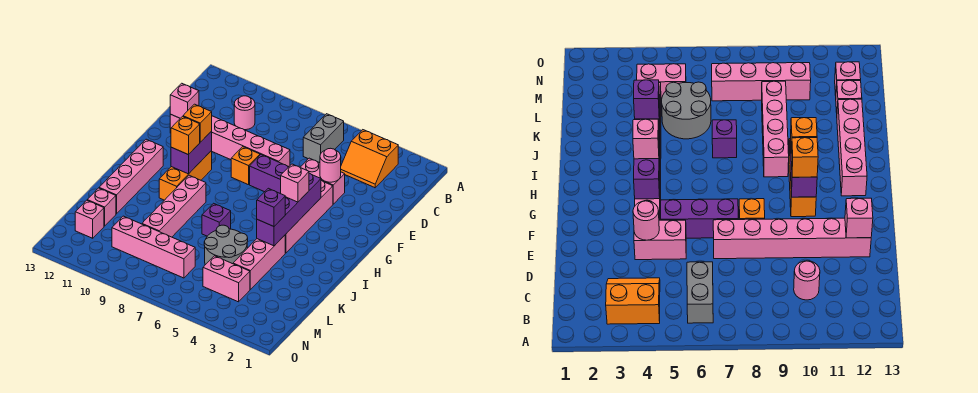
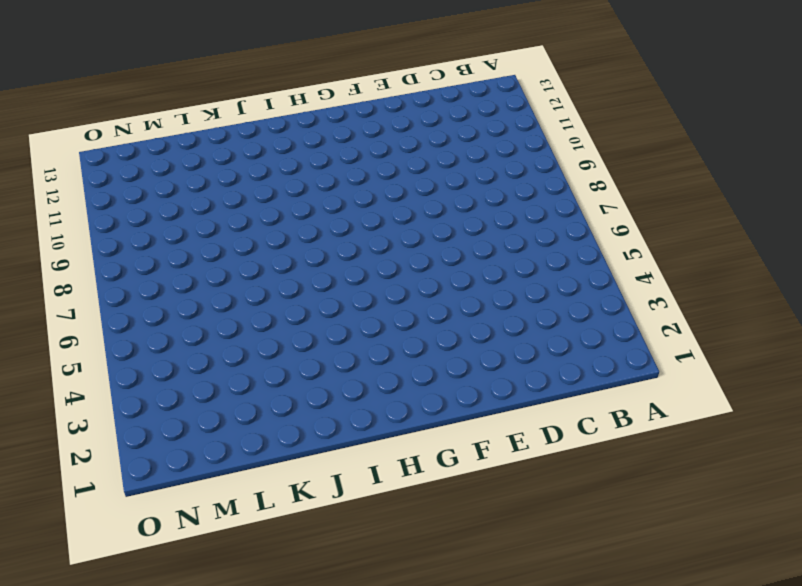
none -> orange 2x2 slope [341,130,398,188]
none -> grey 1x2 brick [303,114,344,163]
none -> pink 1x1 round brick [234,96,255,130]

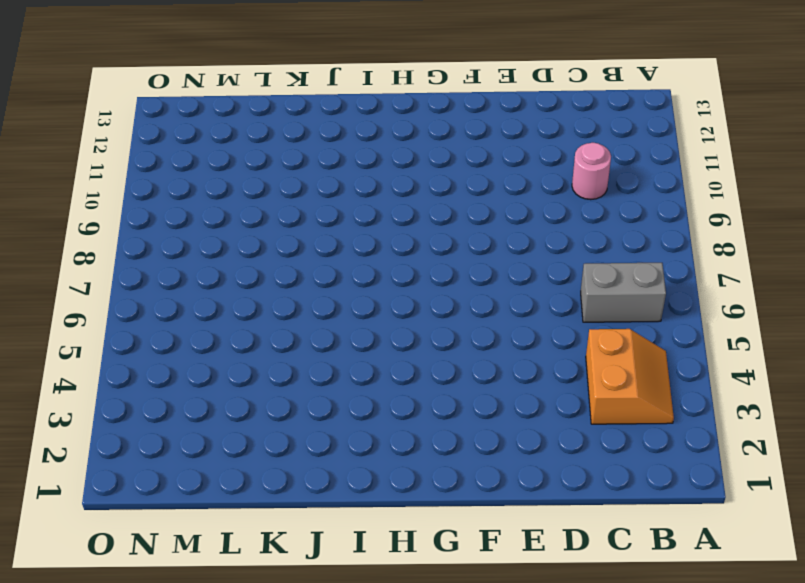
orange 2x2 slope [586,329,674,424] -> orange 2x2 slope turned to [341,130,398,188]
none -> pink 1x2 brick [300,158,345,204]
none -> pink 1x6 brick [170,114,290,166]
none -> pink 1x4 brick [285,181,333,253]

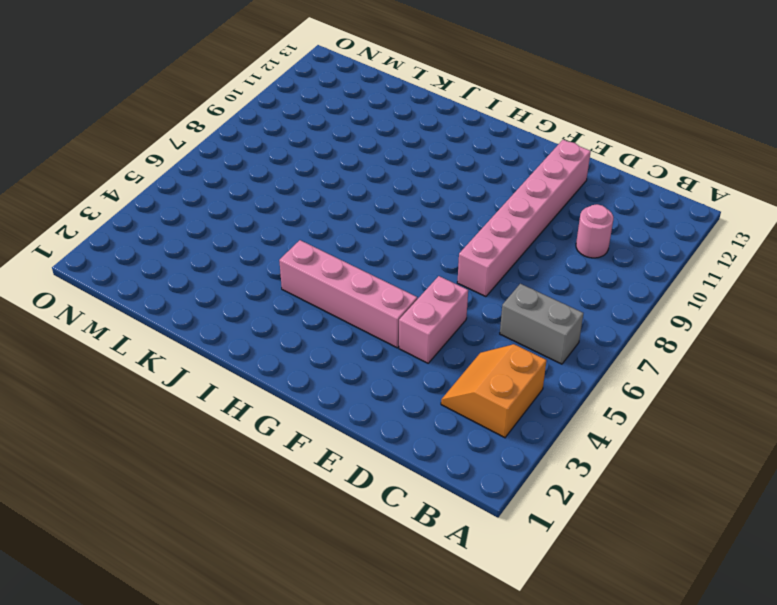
none -> purple 1x3 brick [250,155,289,194]
none -> orange 1x1 brick [231,147,260,185]
none -> orange 1x3 brick [159,151,212,200]

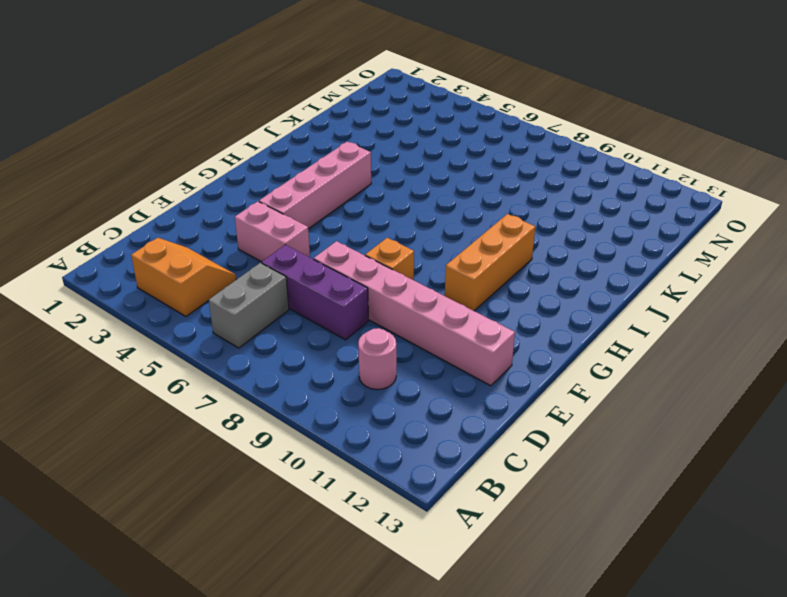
purple 1x3 brick [262,245,368,340] -> purple 1x3 brick moved to [250,155,289,194]
none -> pink 1x4 brick [99,139,163,214]
none -> pink 1x4 brick [142,175,206,237]
none -> pink 1x3 brick [233,235,285,289]

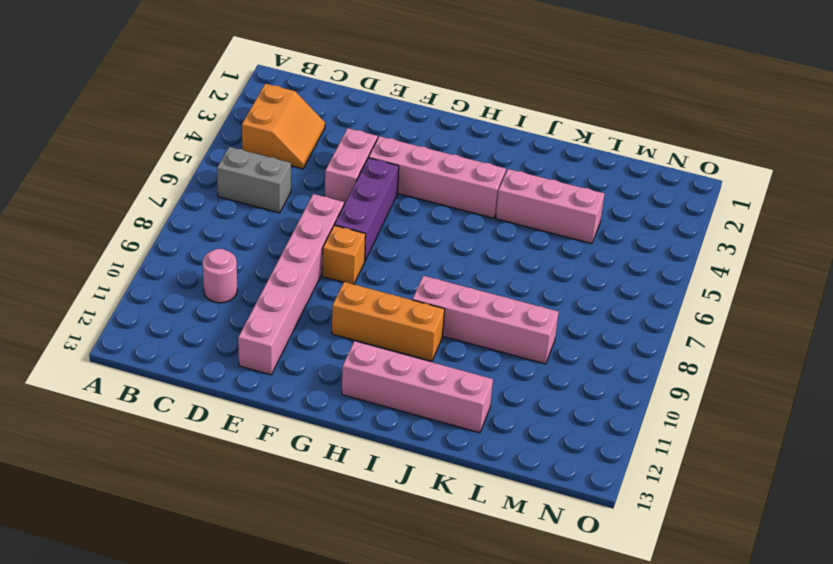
none -> purple 1x1 brick [202,203,231,236]
none -> grey 2x2 round brick [204,225,248,265]
none -> pink 1x1 brick [87,188,116,226]

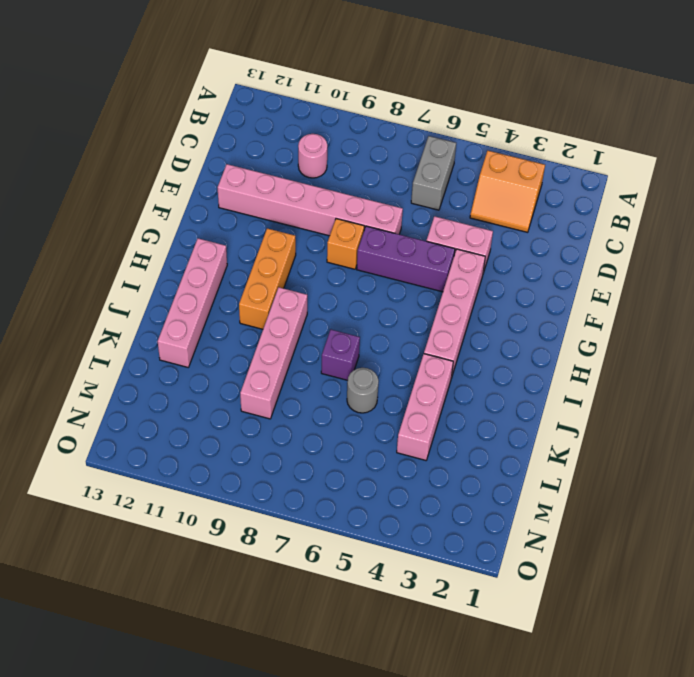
grey 1x1 round brick [347,368,379,413] -> grey 2x2 round brick [204,225,248,265]
none -> pink 1x1 brick [87,188,116,226]
none -> pink 1x2 brick [203,256,250,302]
none -> pink 1x4 brick [112,216,195,278]

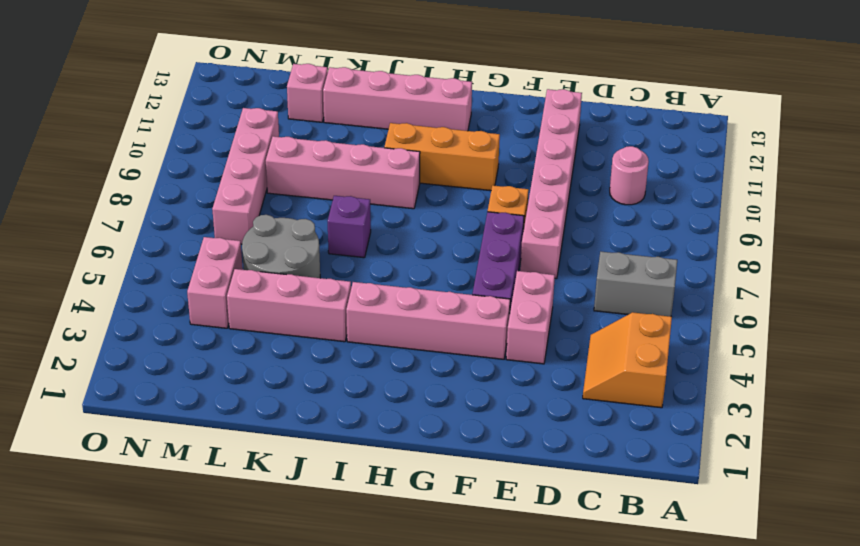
none -> pink 1x1 brick [75,200,104,238]
none -> pink 1x1 round brick [320,148,341,182]
none -> pink 1x1 brick [170,83,199,118]

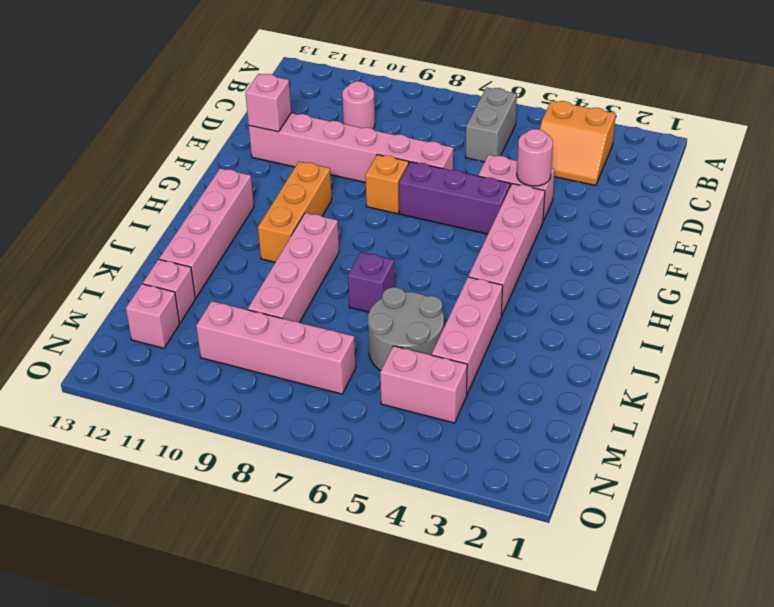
none -> purple 1x4 brick [257,173,321,246]
none -> purple 1x2 brick [171,131,212,174]
none -> orange 1x1 brick [183,104,212,142]

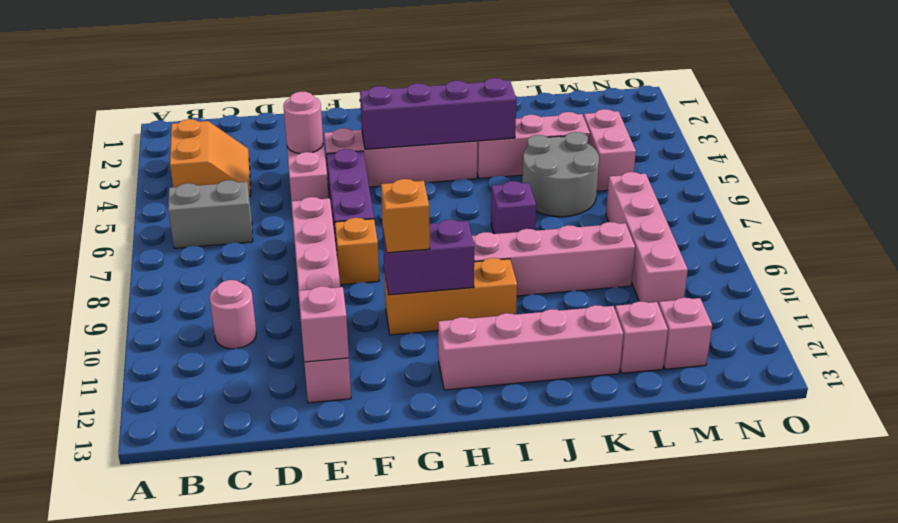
none -> pink 1x1 brick [281,164,309,202]
none -> orange 1x1 brick [171,116,200,155]
none -> purple 1x1 brick [257,188,285,227]

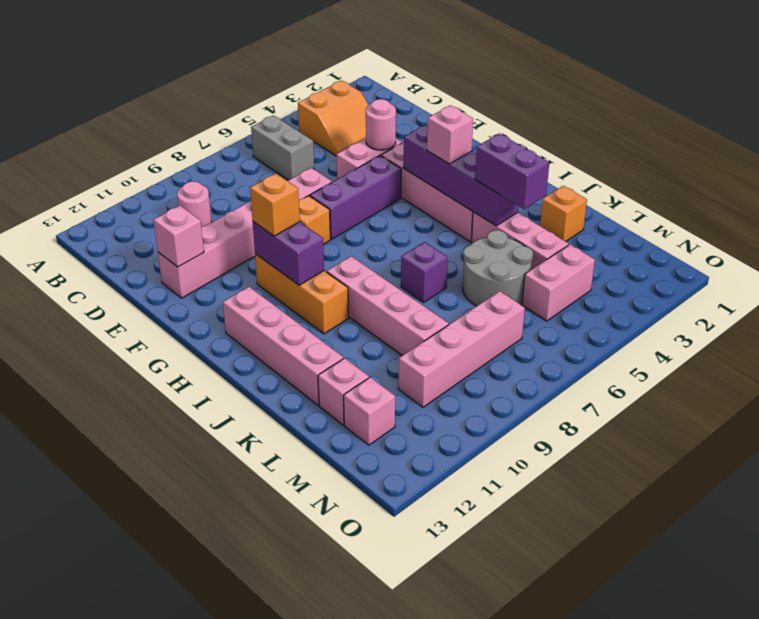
purple 1x2 brick [475,134,549,209] -> purple 1x1 brick [257,188,285,227]
orange 1x1 brick [540,186,587,242] -> orange 1x1 brick moved to [171,116,200,155]

